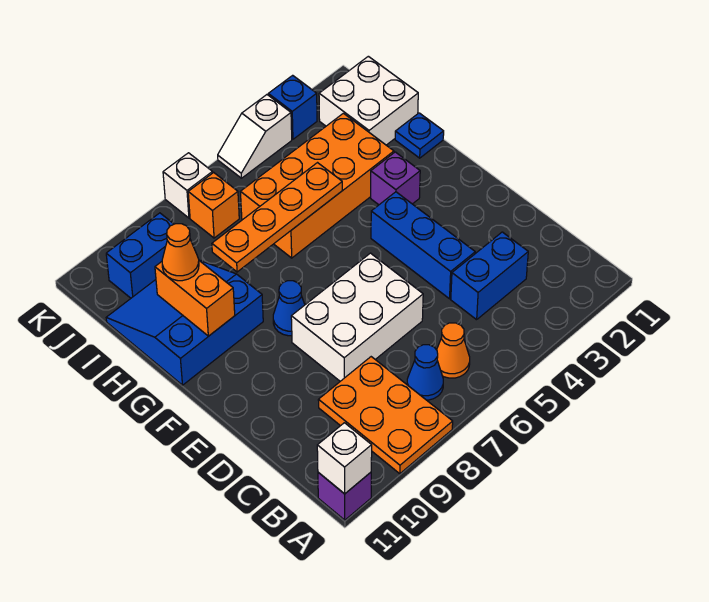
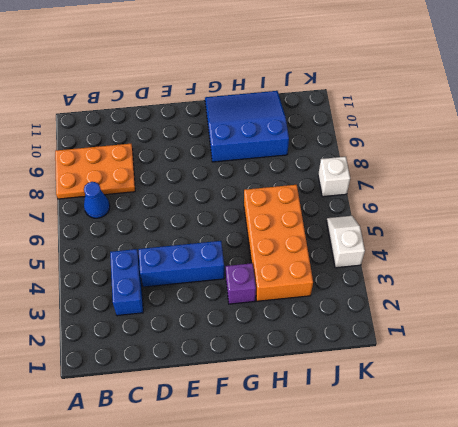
blue 3x3 slope [205,91,289,162] -> blue 3x3 slope turned to [106,260,263,385]
none -> purple 1x1 brick [318,472,371,520]
none -> orange 1x1 cone [437,323,470,378]
none -> white 2x3 brick [291,253,423,381]

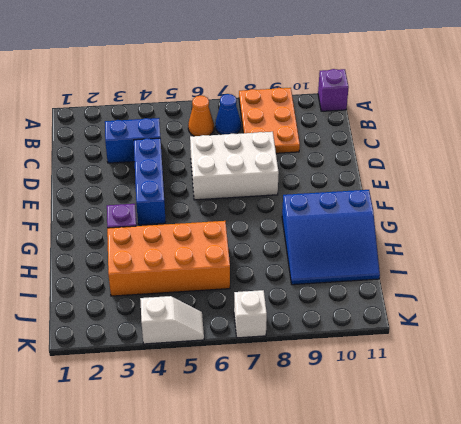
none -> blue 1x1 cone [273,281,305,336]
none -> blue 1x1 plate [395,113,444,158]
none -> white 2x2 brick [319,56,418,145]

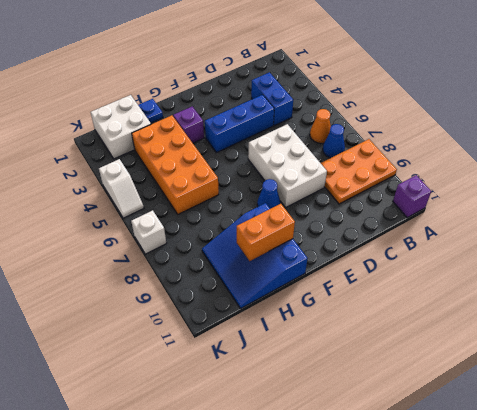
none -> orange 1x1 brick [188,173,239,238]
none -> blue 1x2 brick [106,213,174,298]
none -> blue 1x1 brick [268,75,317,139]

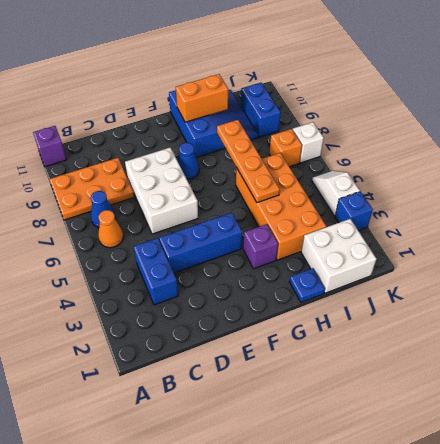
none -> white 1x1 brick [317,423,372,494]
none -> orange 1x1 cone [162,224,199,281]

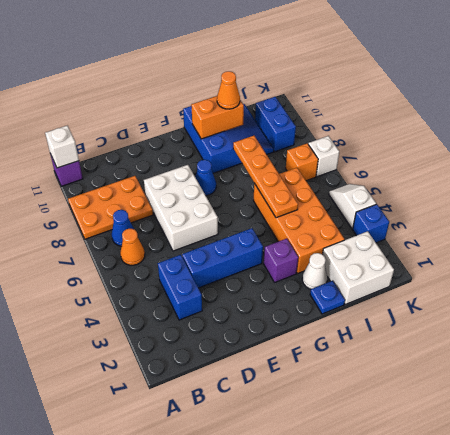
white 1x1 cone [302,253,327,289] -> none

